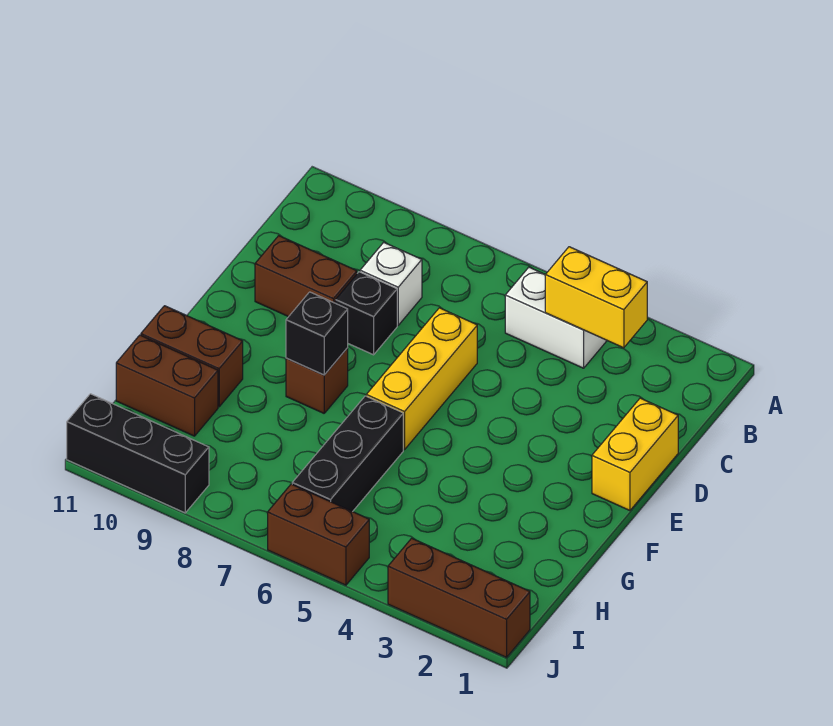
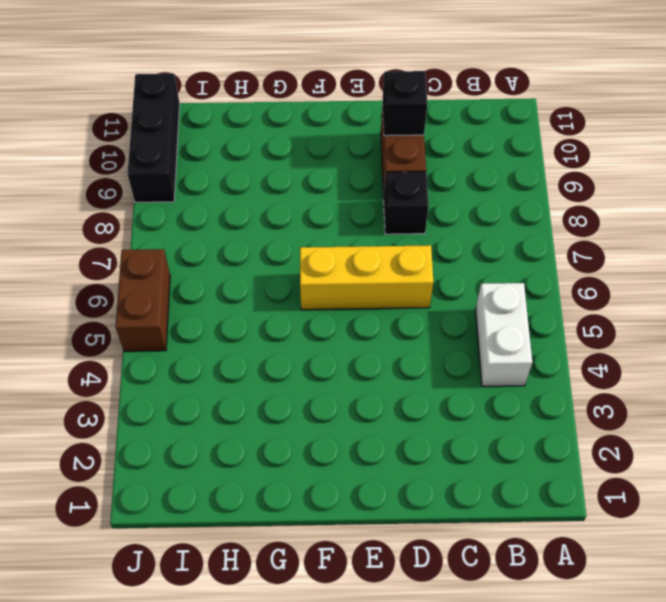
black 1x1 brick [382,71,427,136] -> black 1x1 brick moved to [286,292,348,375]
none -> white 1x1 brick [360,242,422,325]
none -> yellow 1x2 brick [592,398,678,511]
none -> brown 1x1 brick [286,348,348,413]

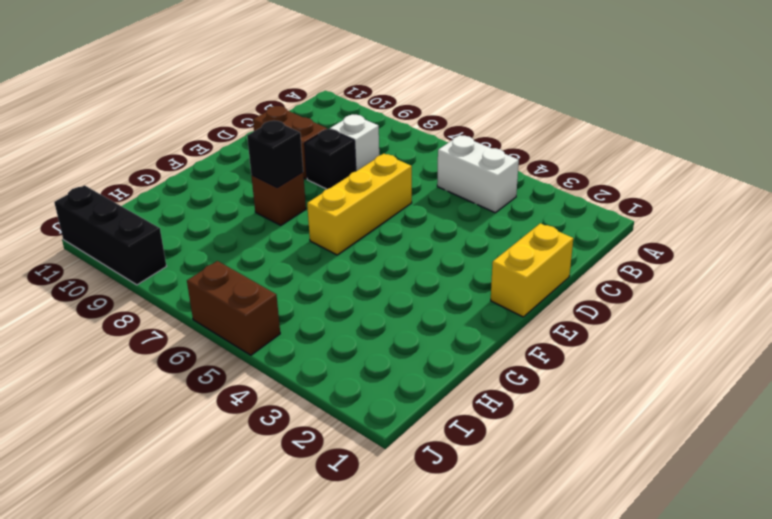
none -> black 1x3 brick [292,396,403,512]
none -> brown 1x2 brick [141,306,243,407]
none -> brown 1x2 brick [116,335,218,436]

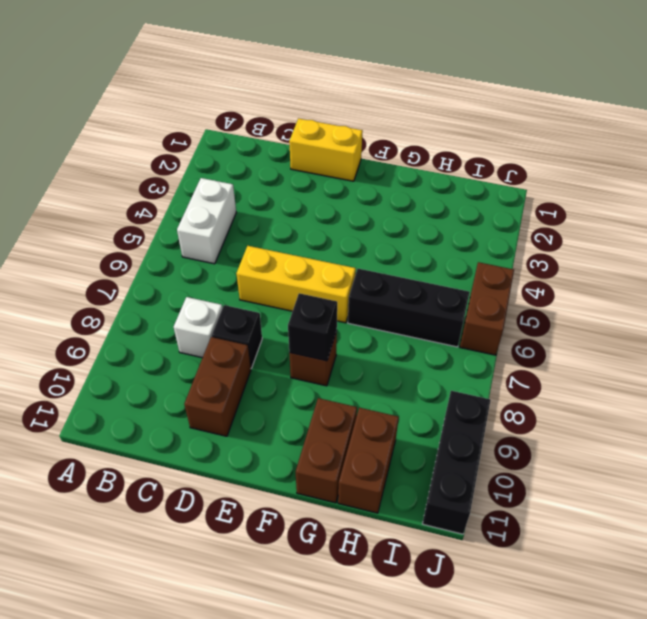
none -> brown 1x3 brick [388,538,530,657]
none -> yellow 1x2 brick [545,247,647,348]

